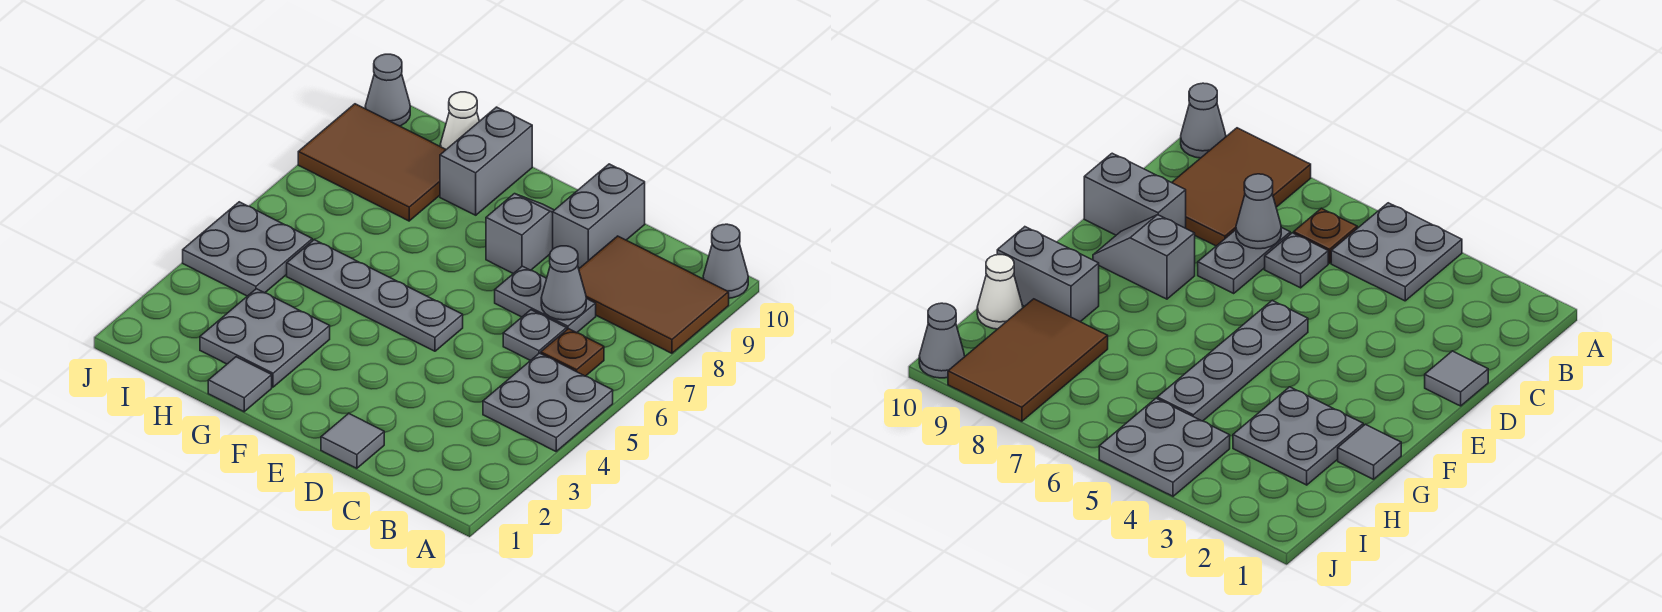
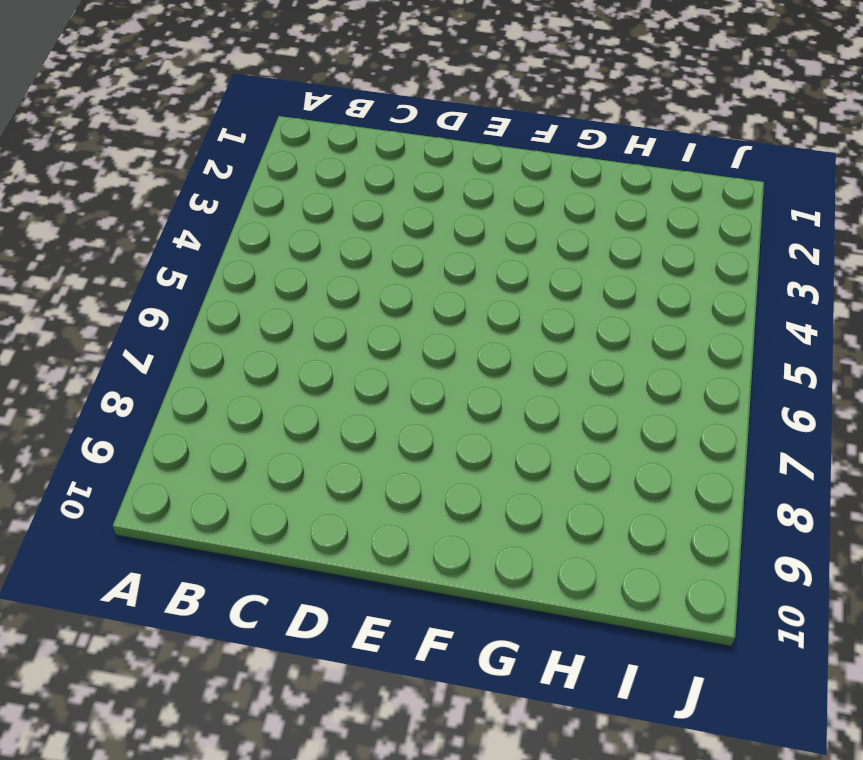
none -> grey 2x2 plate [483,353,613,451]
none -> brown 2x3 tile [579,236,729,353]
none -> grey 1x1 cone [703,224,748,298]

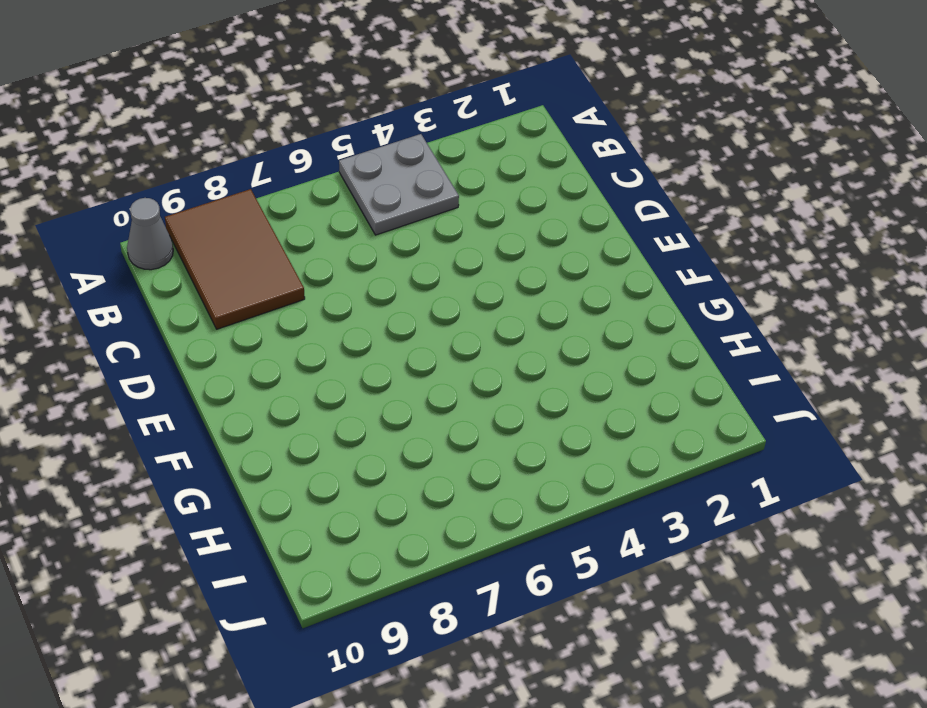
none -> brown 1x1 plate [541,329,604,376]
none -> grey 1x1 plate [503,310,567,361]
none -> grey 1x2 plate [495,266,596,333]

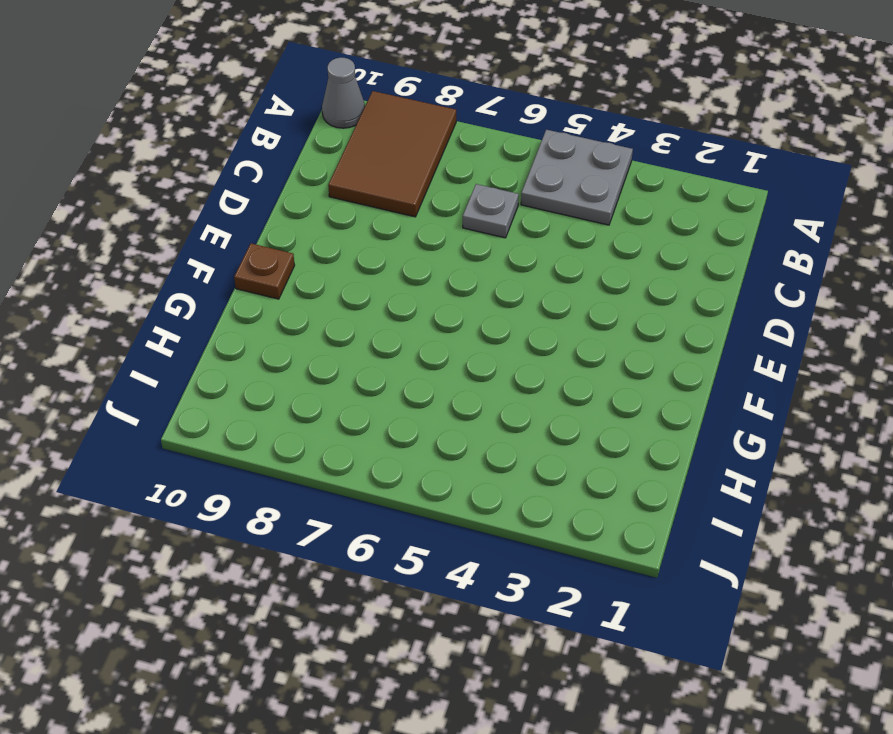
brown 1x1 plate [234,243,295,299] -> brown 1x1 plate moved to [541,329,604,376]
none -> grey 1x2 plate [495,266,596,333]
none -> grey 1x1 tile [321,413,384,468]
none -> grey 1x2 brick [553,164,645,268]

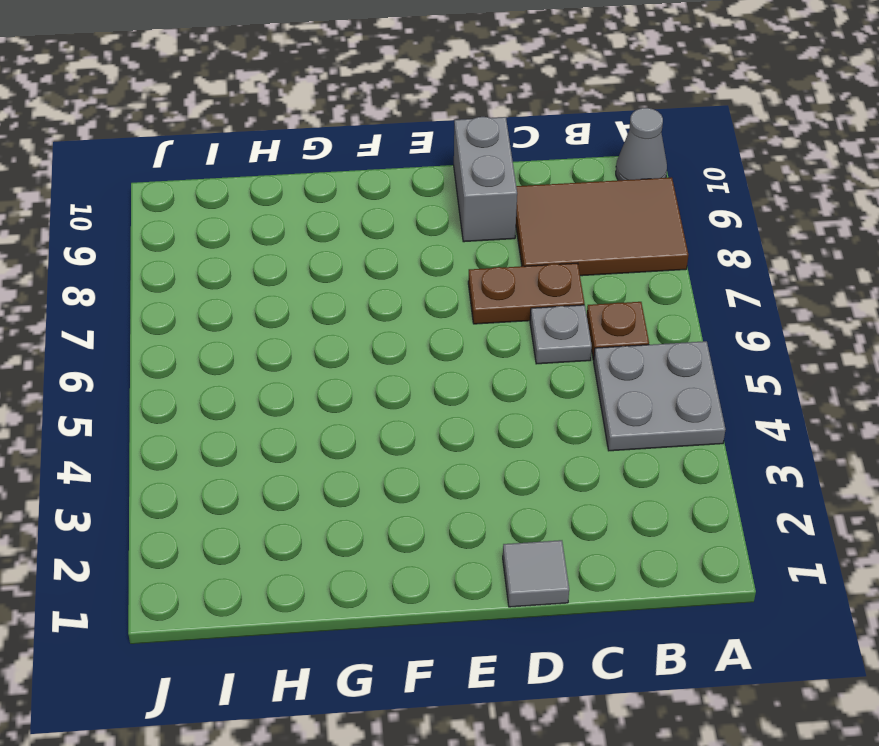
brown 1x2 plate [468,263,585,324] -> grey 1x2 plate [495,266,596,333]
none -> grey 1x4 plate [287,240,463,351]
none -> grey 1x2 slope [486,194,554,274]
none -> grey 1x1 tile [208,357,272,412]

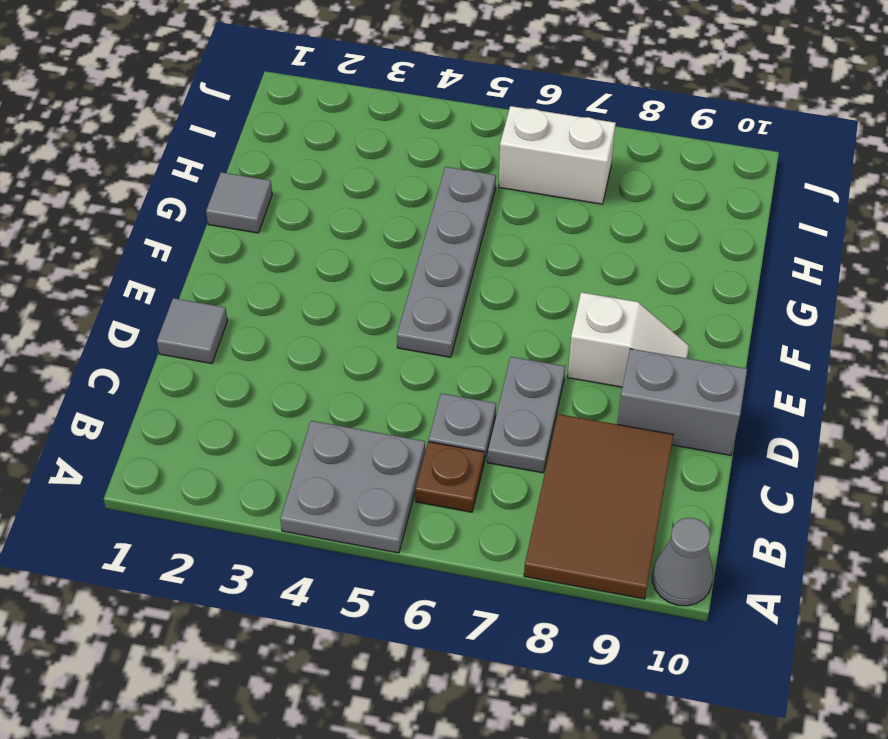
white 1x2 slope [568,292,689,387] -> grey 1x2 slope [486,194,554,274]
white 1x2 brick [499,106,616,204] -> none
none -> grey 2x2 plate [200,289,330,387]
none -> grey 1x2 brick [440,107,532,215]
none -> brown 2x3 tile [298,104,446,221]

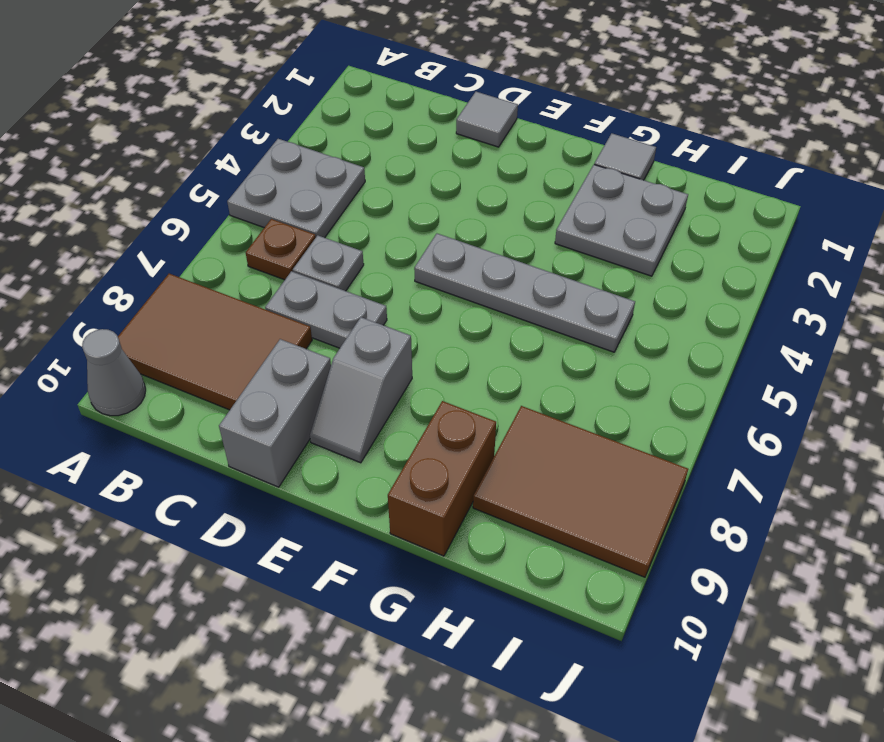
brown 1x2 brick [388,401,496,556] -> grey 1x2 brick [440,107,532,215]
none -> white 1x1 cone [440,92,479,149]
none -> grey 2x2 plate [183,202,312,296]
none -> grey 1x1 cone [365,54,410,126]

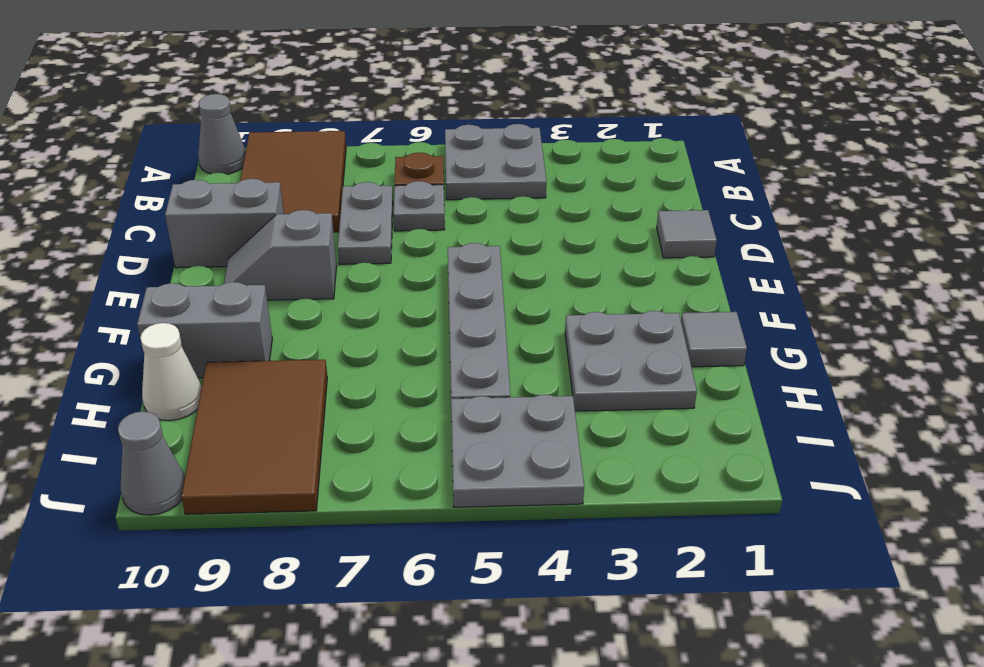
none -> grey 1x1 cone [541,246,586,320]

